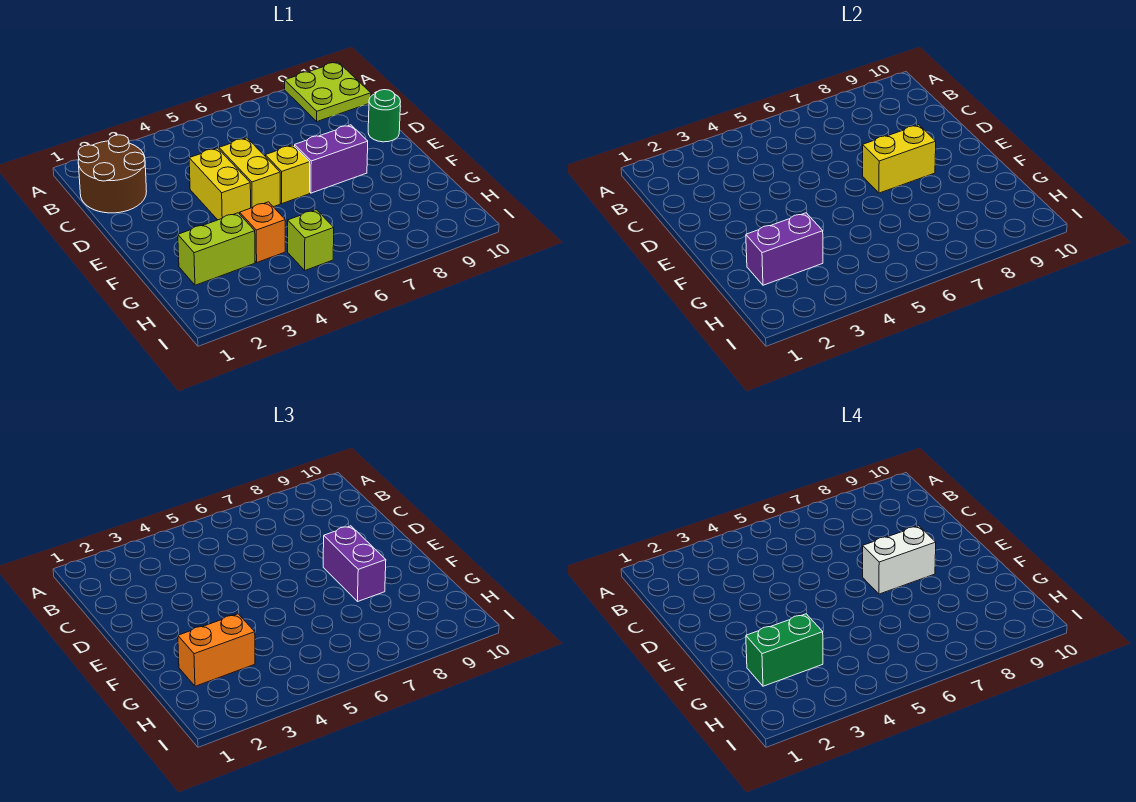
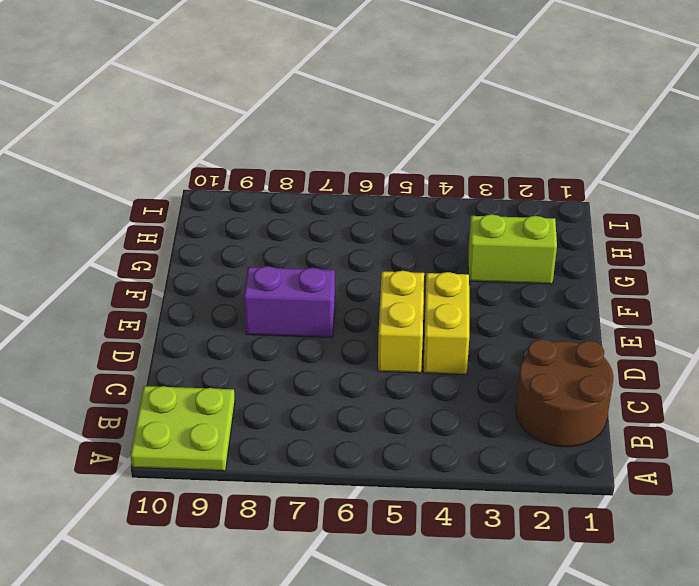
none -> green 1x1 round brick [368,90,400,142]
none -> yellow 1x1 brick [265,145,310,204]
none -> orange 1x1 brick [240,202,285,262]

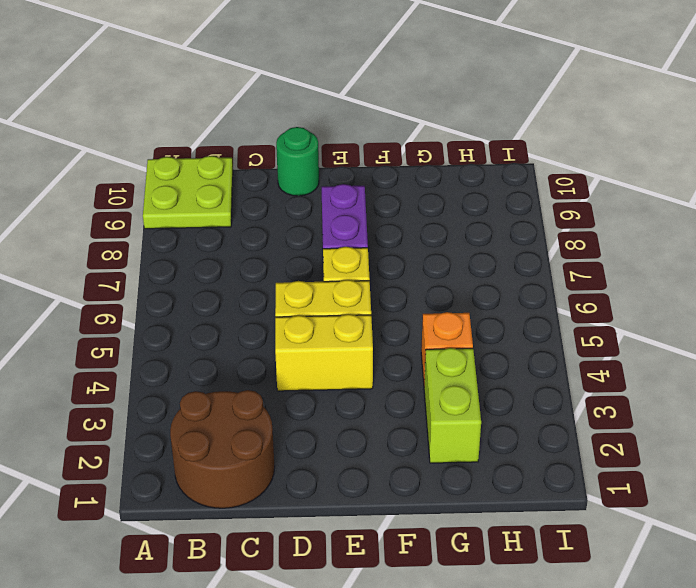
none -> lime 1x1 brick [288,210,334,270]
none -> yellow 1x2 brick [863,125,936,193]
none -> purple 1x2 brick [746,213,823,285]

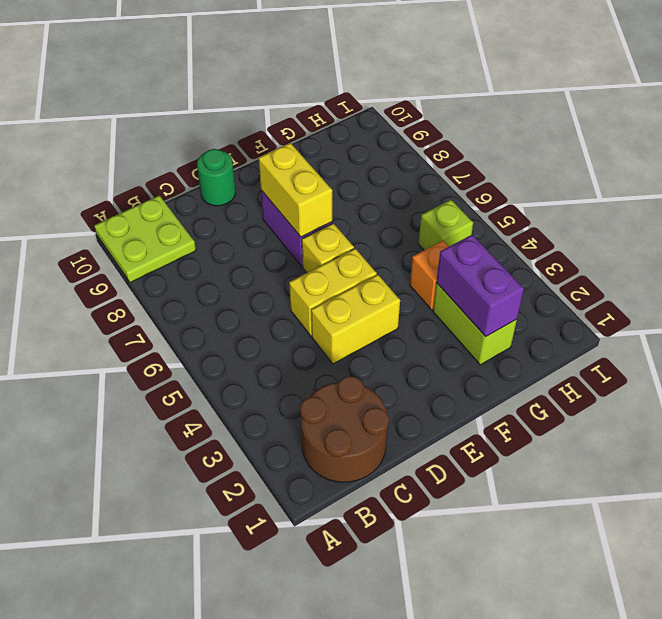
none -> purple 1x2 brick [323,526,386,602]
none -> orange 1x2 brick [178,614,255,686]
none -> white 1x2 brick [863,526,936,594]

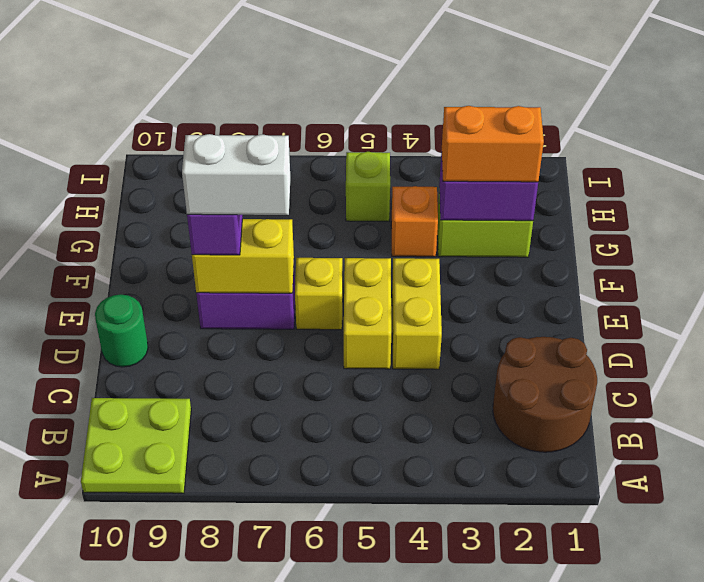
none -> green 1x2 brick [746,614,823,686]

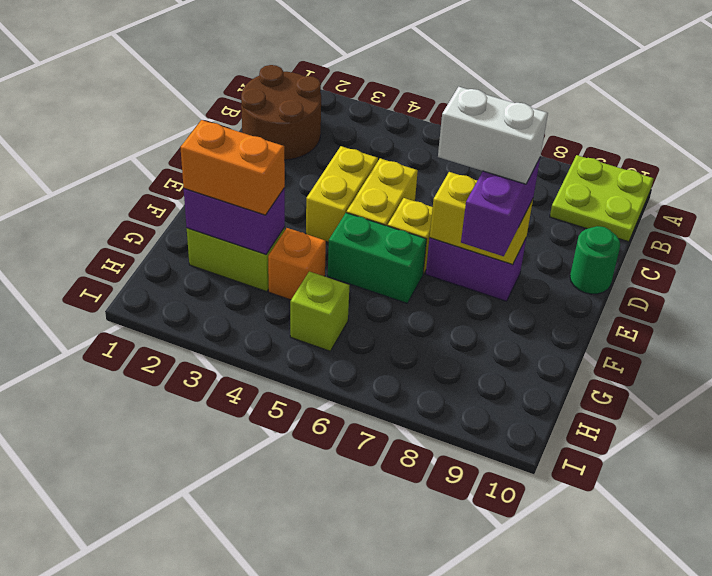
green 1x2 brick [328,213,427,303] -> green 1x2 brick moved to [746,614,823,686]

